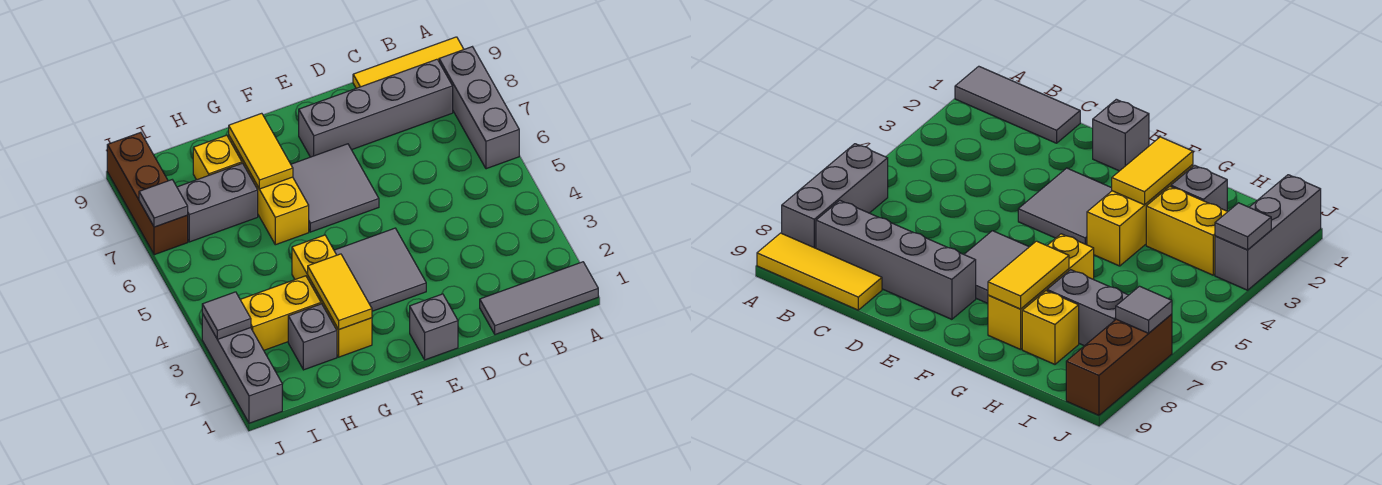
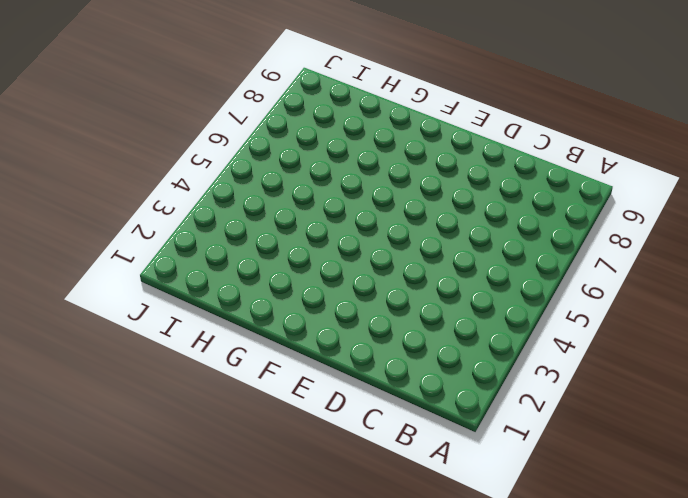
none -> grey 1x3 tile [480,262,598,334]
none -> grey 1x3 brick [439,47,519,169]
none -> yellow 1x3 tile [353,37,464,88]

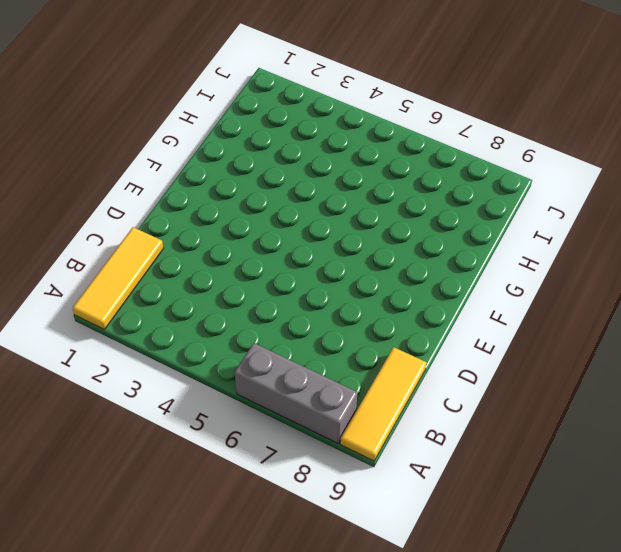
yellow 1x3 tile [73,227,164,329] -> grey 1x3 tile [480,262,598,334]
none -> grey 1x4 brick [299,59,453,157]
none -> grey 1x1 brick [410,294,458,360]
none -> grey 2x2 tile [334,228,426,311]

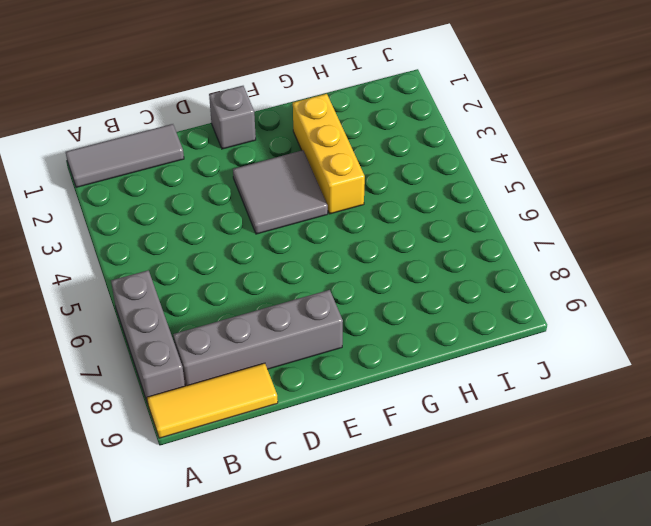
none -> grey 2x2 tile [291,144,379,232]
none -> yellow 1x3 brick [229,136,309,245]
none -> grey 1x1 brick [288,304,337,370]

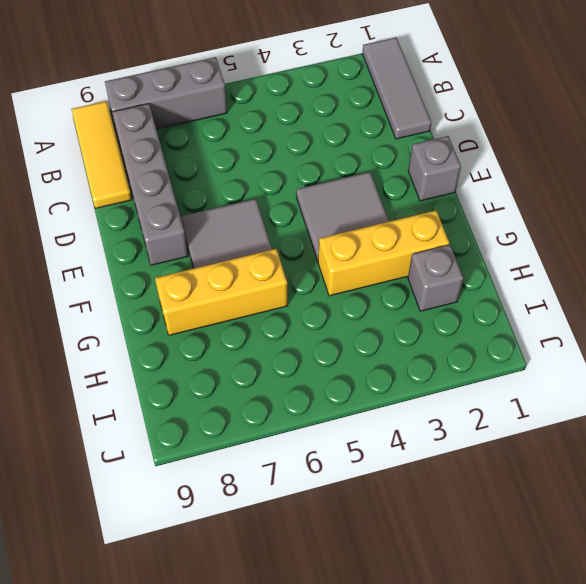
none -> yellow 1x2 brick [240,276,321,350]
none -> grey 1x2 brick [177,163,258,242]
none -> yellow 1x1 brick [193,135,242,180]

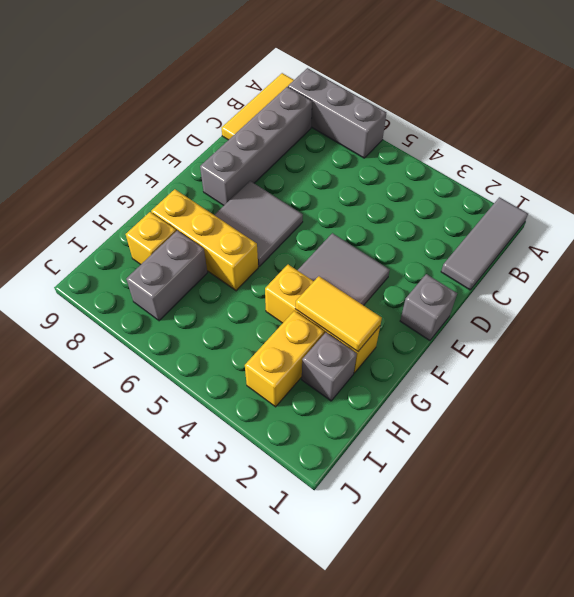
none -> grey 1x3 brick [202,314,282,423]
none -> brown 1x3 brick [107,132,188,255]
none -> yellow 1x2 tile [229,113,293,189]

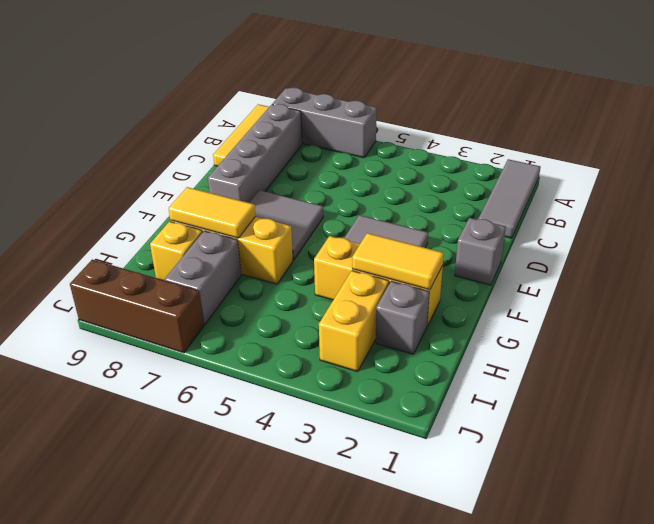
none -> grey 1x3 brick [202,314,282,423]
none -> grey 1x1 tile [202,292,251,339]
none -> grey 1x1 tile [139,180,188,227]

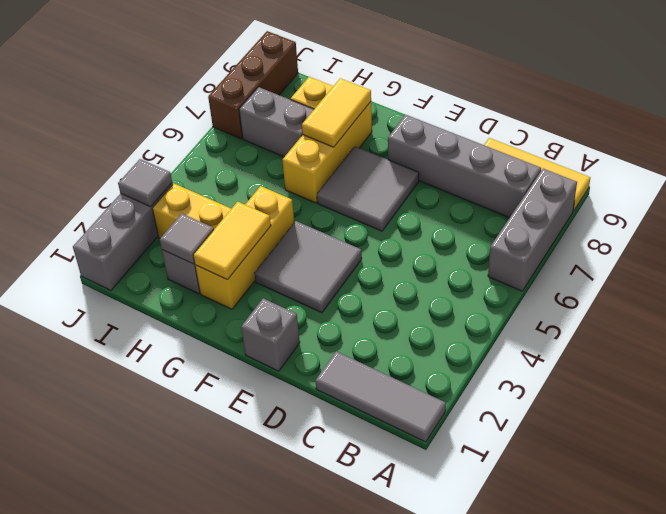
grey 1x1 tile [160,214,214,264] -> grey 1x1 tile moved to [139,180,188,227]

